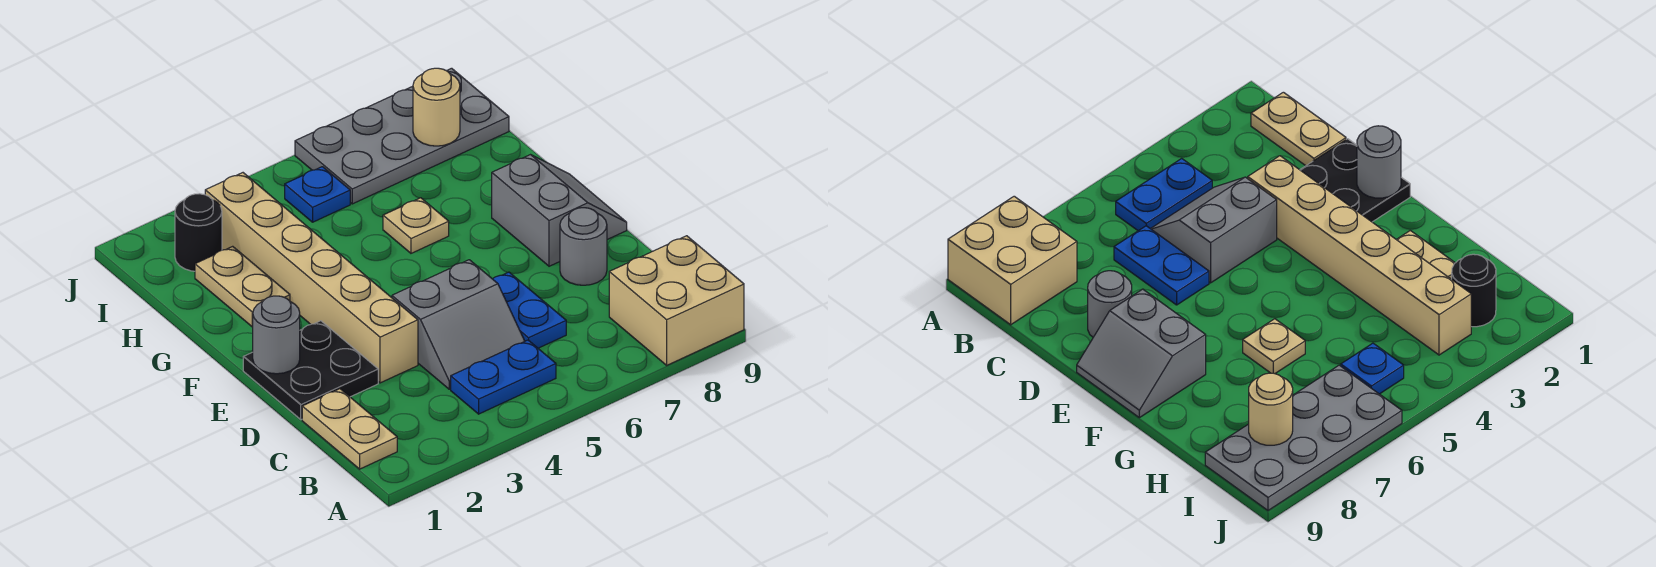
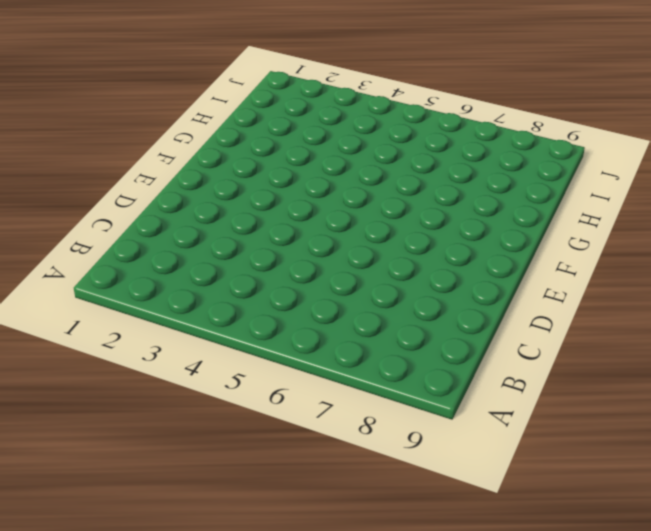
none -> tan 2x2 brick [609,236,744,365]
none -> tan 1x2 plate [302,389,397,469]
none -> blue 1x2 plate [451,340,556,414]

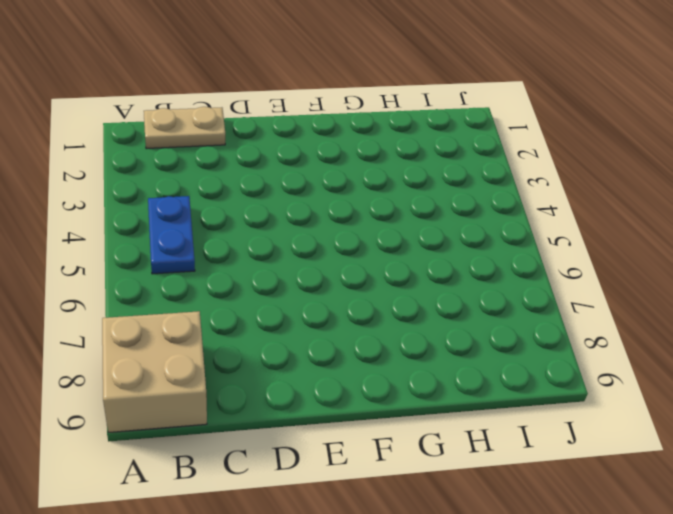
none -> grey 2x2 slope [392,260,525,389]
none -> blue 1x2 plate [493,272,566,348]
none -> black 2x2 plate [243,321,378,419]

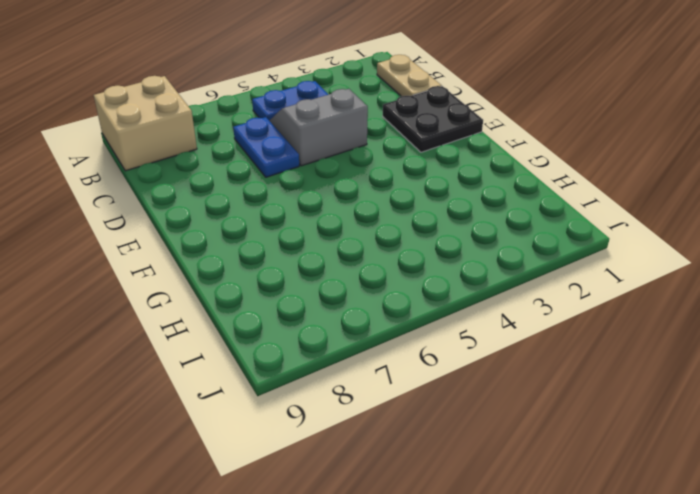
none -> tan 1x6 brick [205,173,418,383]
none -> grey 1x1 round brick [560,208,607,285]
none -> grey 2x2 slope [492,155,627,266]

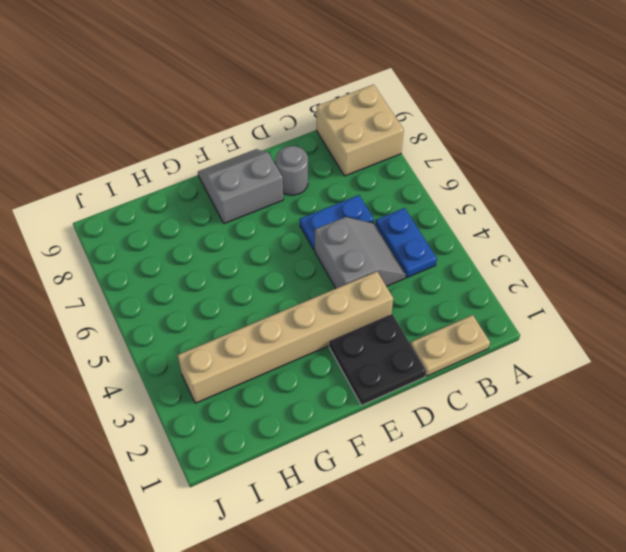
none -> tan 1x2 plate [195,246,290,327]
none -> tan 1x1 plate [383,198,449,253]
none -> black 1x1 round brick [175,194,222,271]

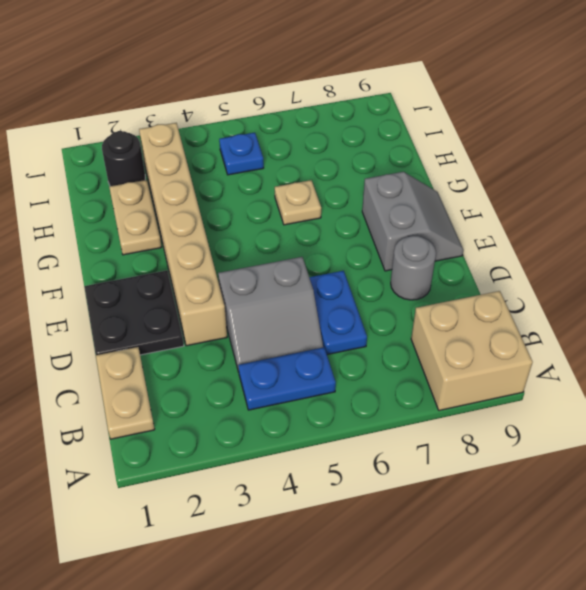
none -> grey 2x4 plate [295,68,509,204]
none -> grey 1x1 round brick [253,296,300,374]
none -> tan 1x1 round brick [413,68,460,146]

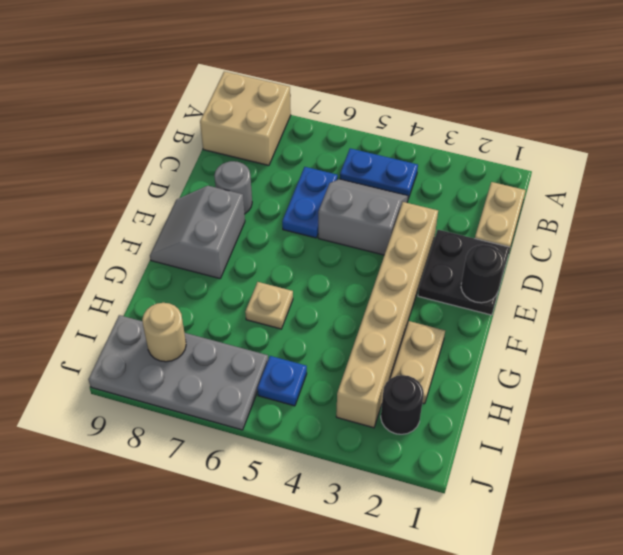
black 1x1 round brick [461,245,504,303] -> grey 1x1 round brick [253,296,300,374]

